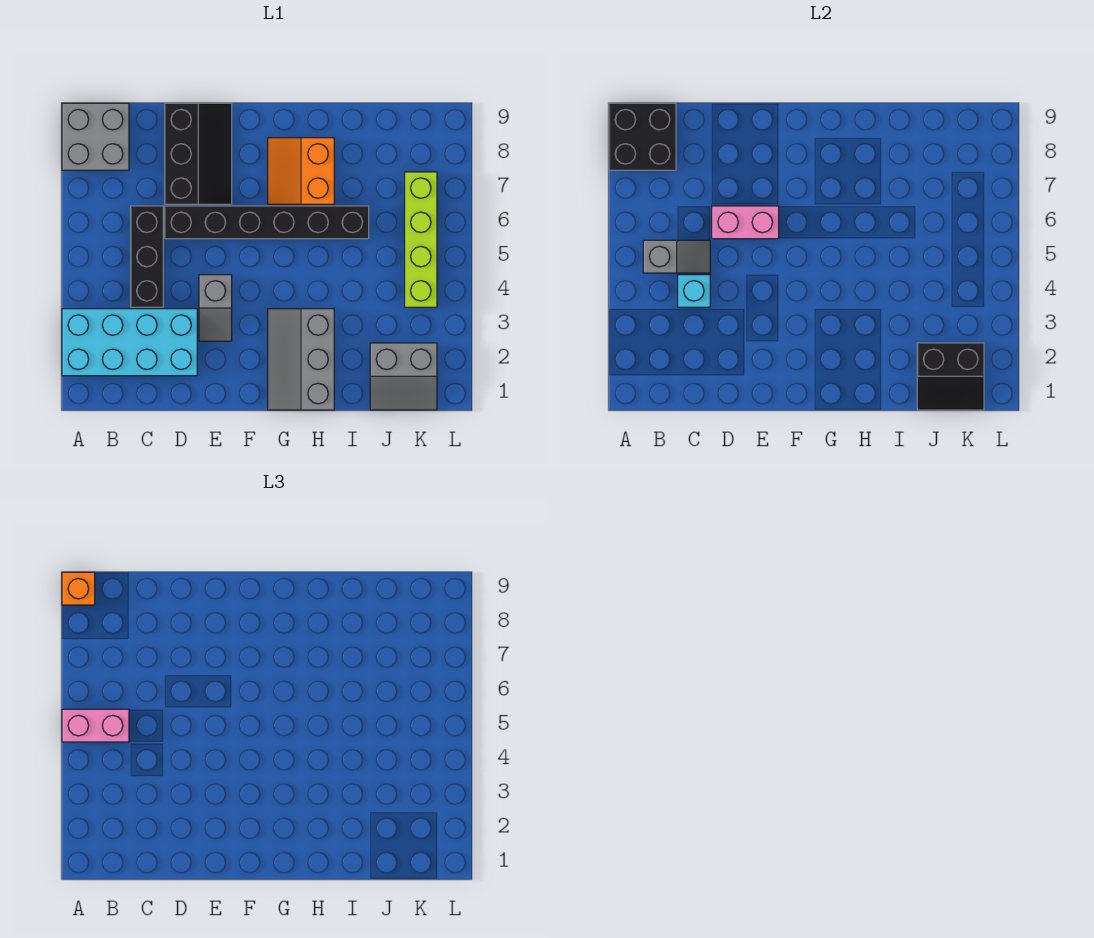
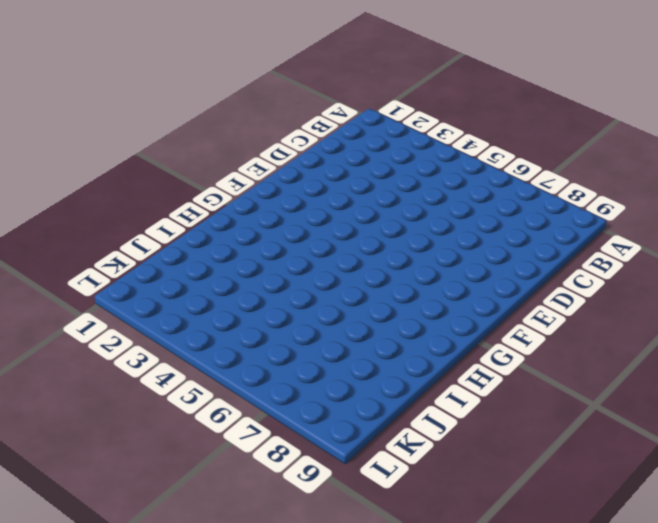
none -> cyan 2x4 brick [62,309,197,376]
none -> grey 2x2 brick [62,103,129,170]
none -> black 1x3 brick [131,206,163,307]

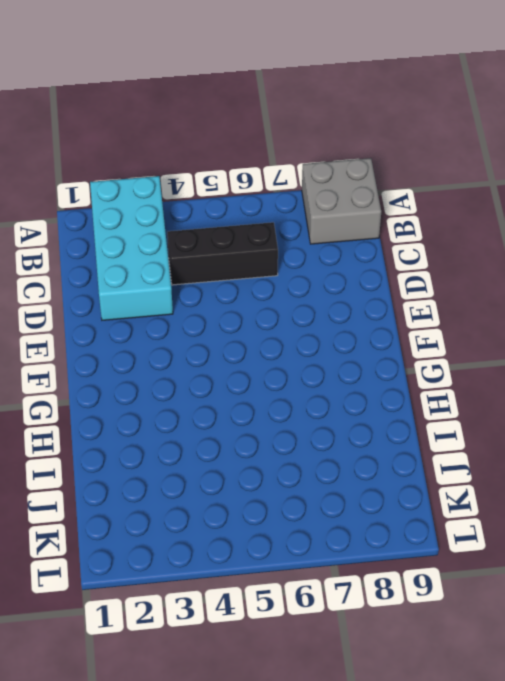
none -> black 1x6 brick [165,206,369,239]
none -> black 2x3 slope [165,103,232,204]
none -> grey 1x2 slope [199,275,232,341]

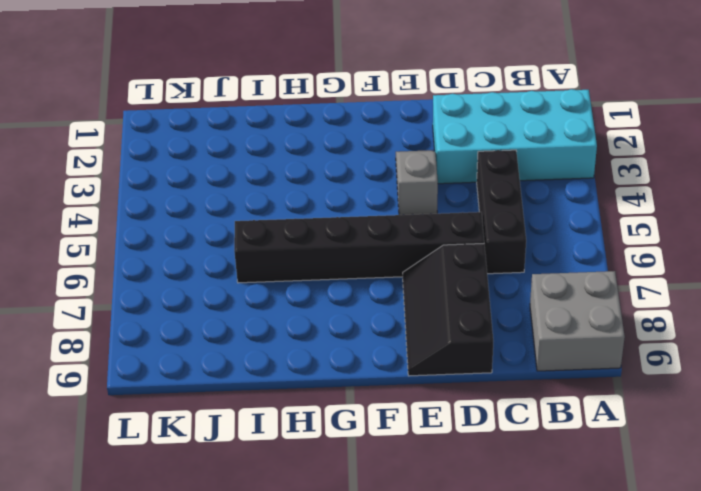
none -> grey 2x3 slope [268,309,334,410]
none -> orange 2x2 slope [268,138,334,204]
none -> grey 2x2 slope [370,343,437,410]

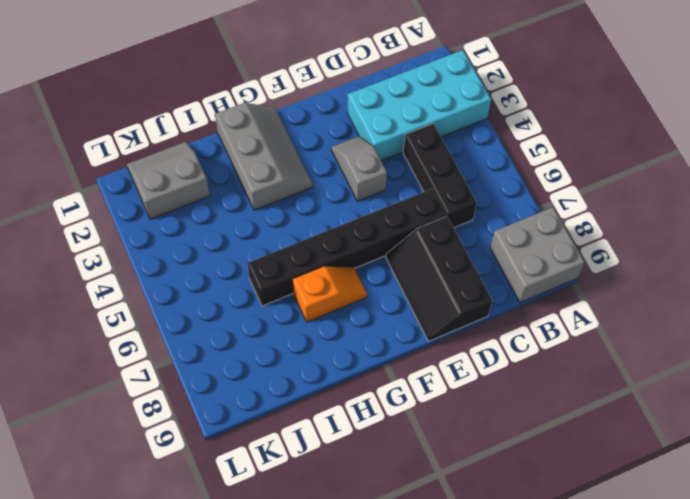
orange 1x2 slope [293,266,367,322] -> orange 2x2 slope [268,138,334,204]
none -> lime 1x4 brick [405,172,437,307]
none -> black 2x2 brick [609,103,676,170]
none -> grey 1x2 slope [643,240,710,273]

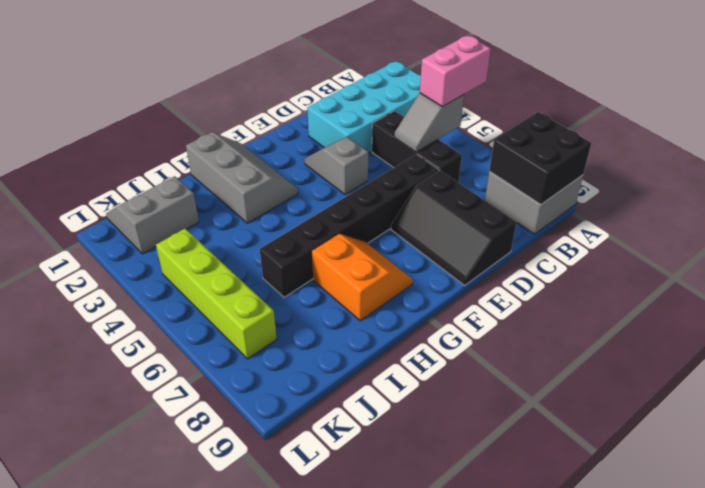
none -> cyan 1x1 brick [678,275,710,307]
none -> pink 1x2 brick [712,206,779,239]
none -> black 2x2 slope [917,343,984,410]

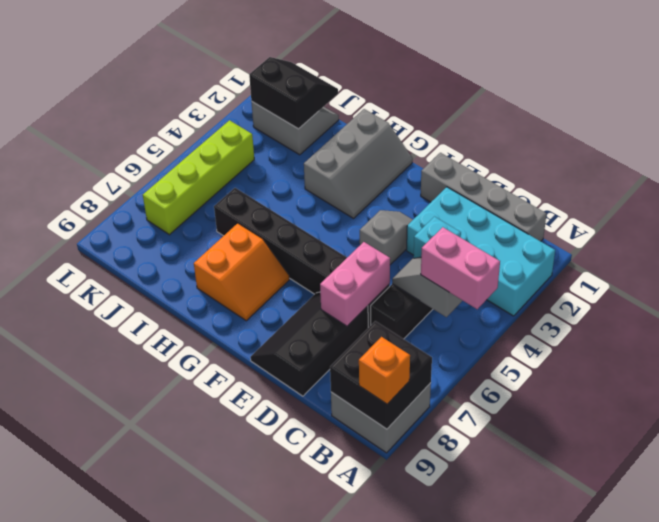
grey 1x4 brick [421,153,546,241] -> none
pink 1x2 brick [320,242,390,326] -> pink 1x2 brick turned to [712,206,779,239]

